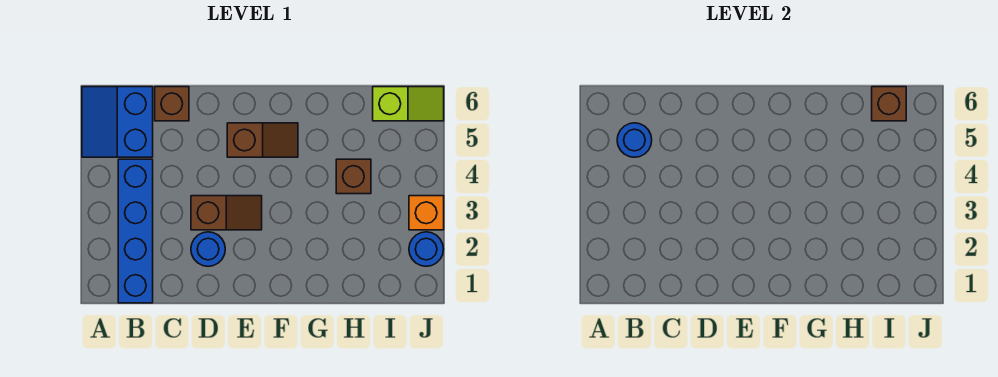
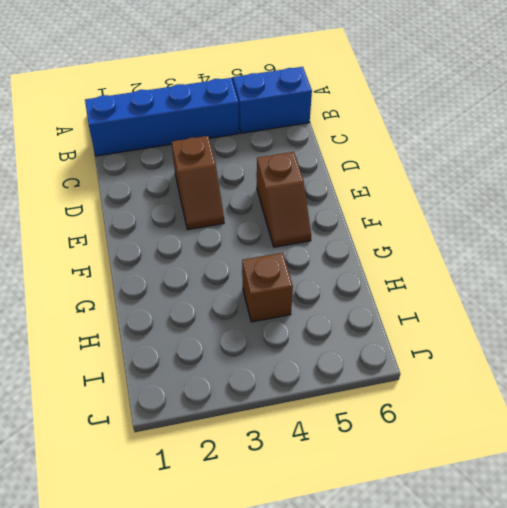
none -> brown 1x1 brick [155,87,189,121]
none -> blue 1x1 round brick [191,232,225,266]
none -> lime 1x2 slope [373,87,444,121]

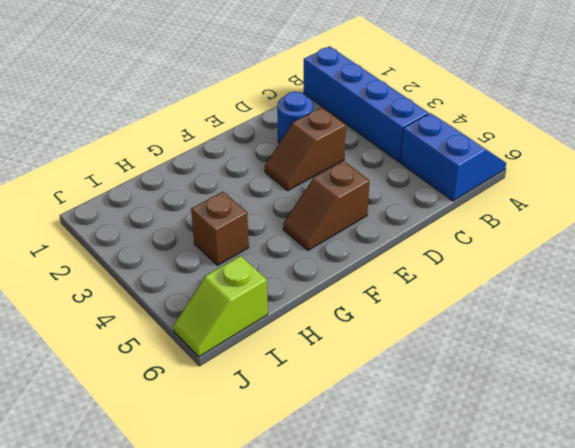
none -> brown 1x1 brick [155,87,189,121]
none -> blue 1x1 round brick [409,232,443,266]
none -> orange 1x1 brick [409,196,444,230]

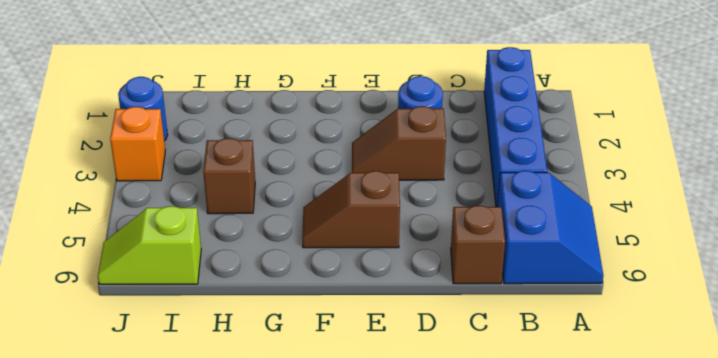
none -> blue 1x1 round brick [617,123,652,157]
none -> brown 1x1 brick [872,87,906,121]

